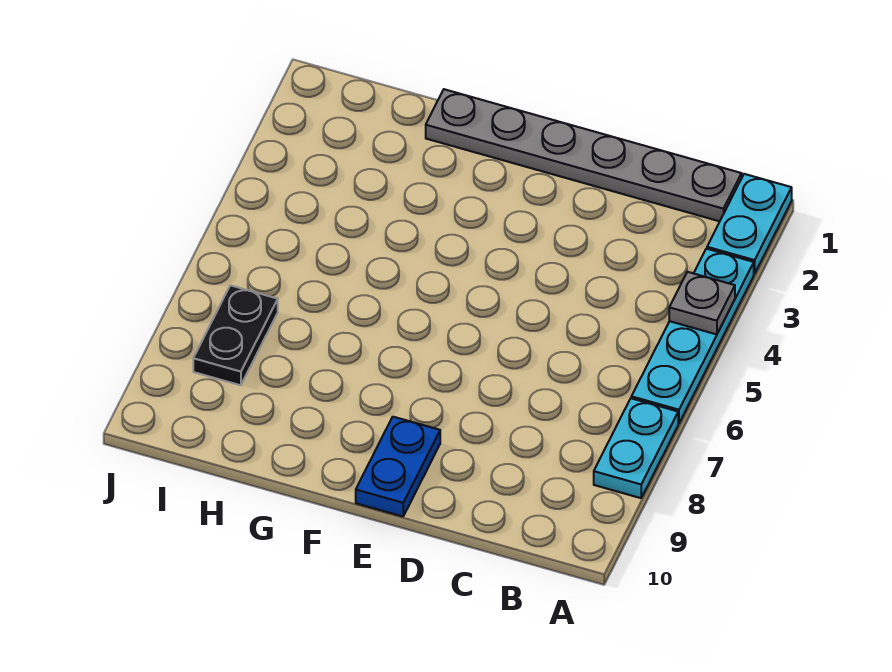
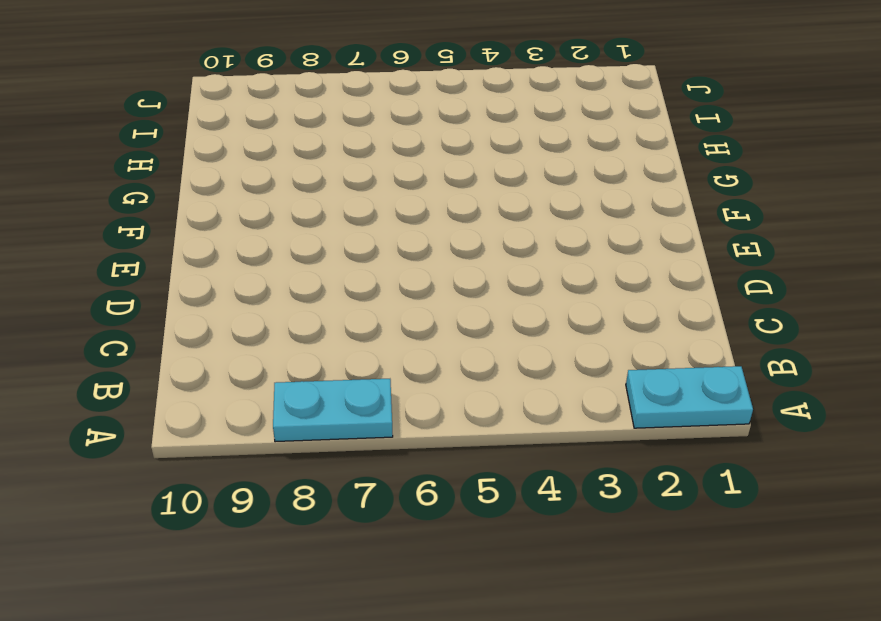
none -> cyan 1x4 plate [631,249,754,423]
none -> grey 1x6 plate [426,89,742,221]

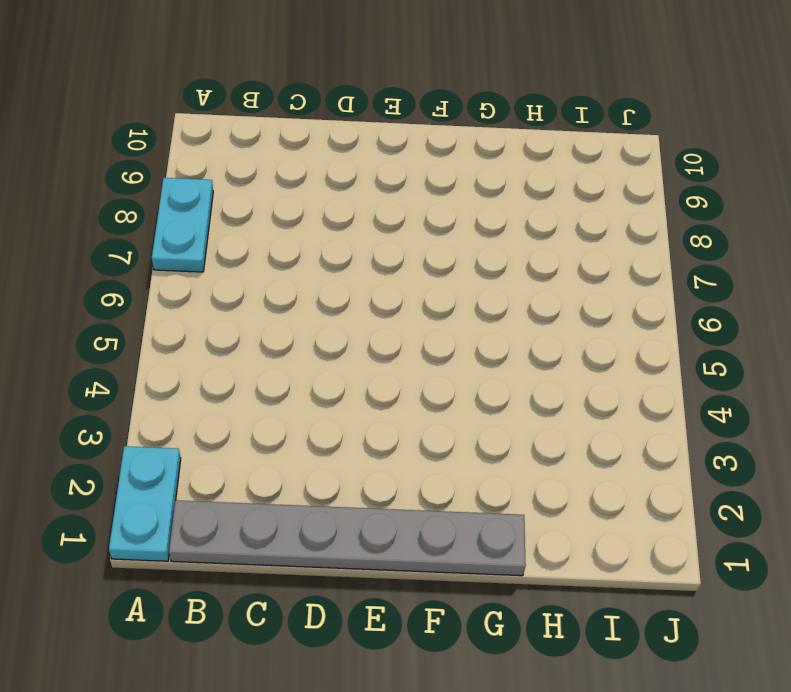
none -> cyan 1x4 plate [631,249,754,423]
none -> blue 1x2 plate [356,417,440,516]

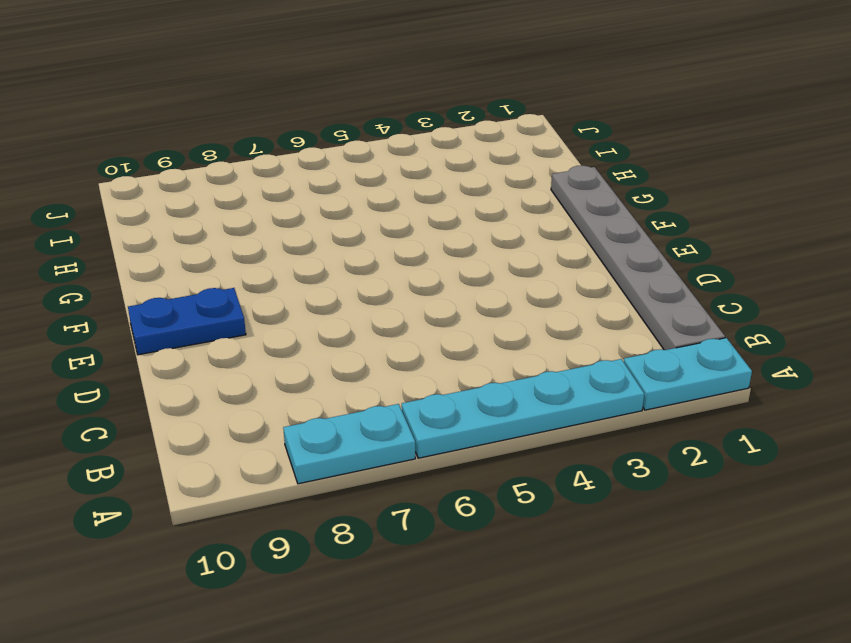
none -> black 1x2 plate [193,285,278,385]
none -> grey 1x1 plate [669,272,735,334]

